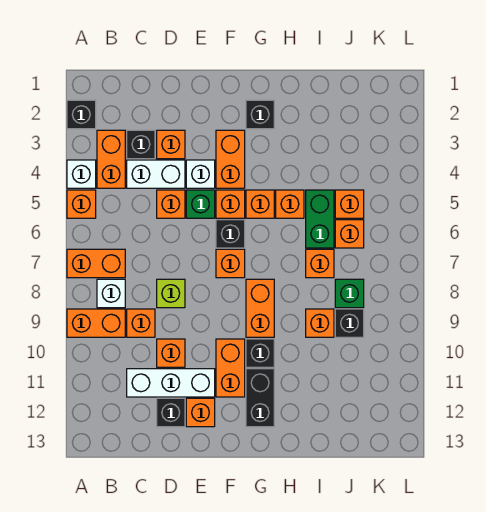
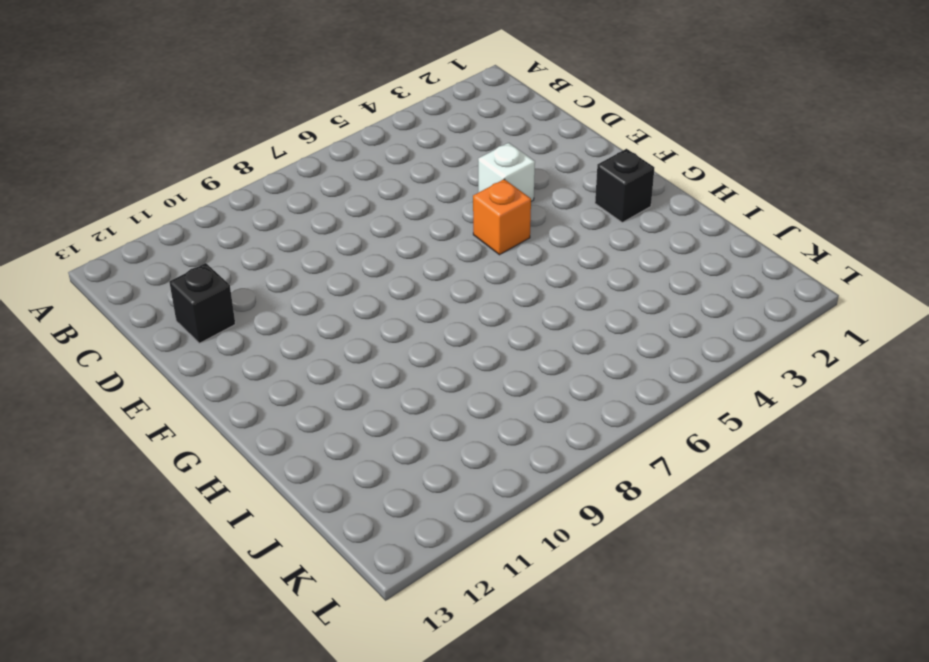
none -> black 1x1 brick [67,100,96,129]
none -> white 1x1 brick [67,160,96,188]
none -> orange 1x1 brick [67,190,96,218]
none -> orange 1x2 brick [67,249,125,278]

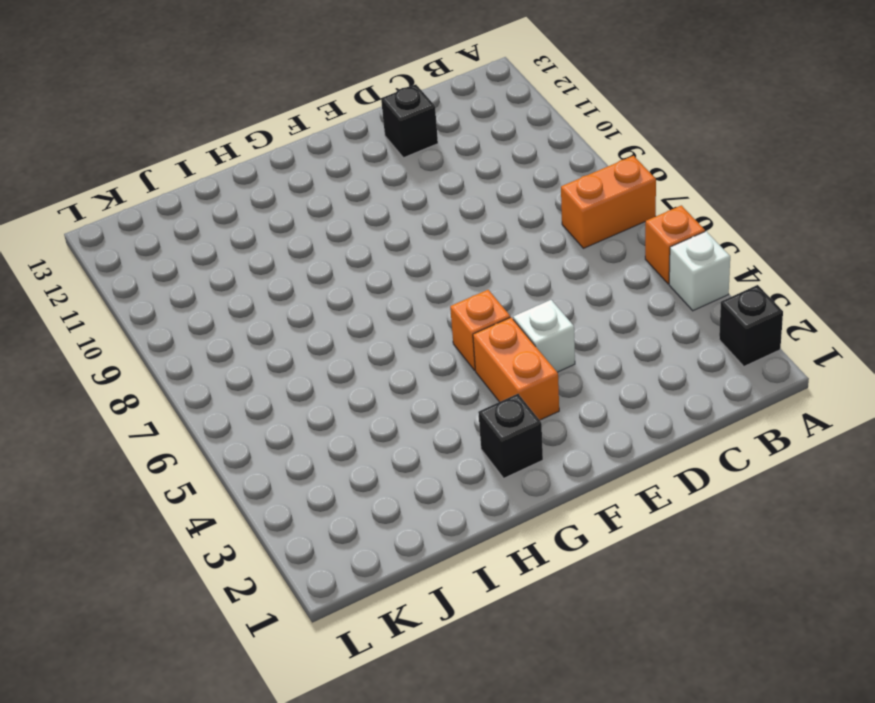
none -> orange 1x2 brick [67,309,125,337]
none -> orange 1x2 brick [97,130,125,188]
none -> white 1x1 brick [97,279,125,308]
none -> black 1x1 brick [127,130,155,159]

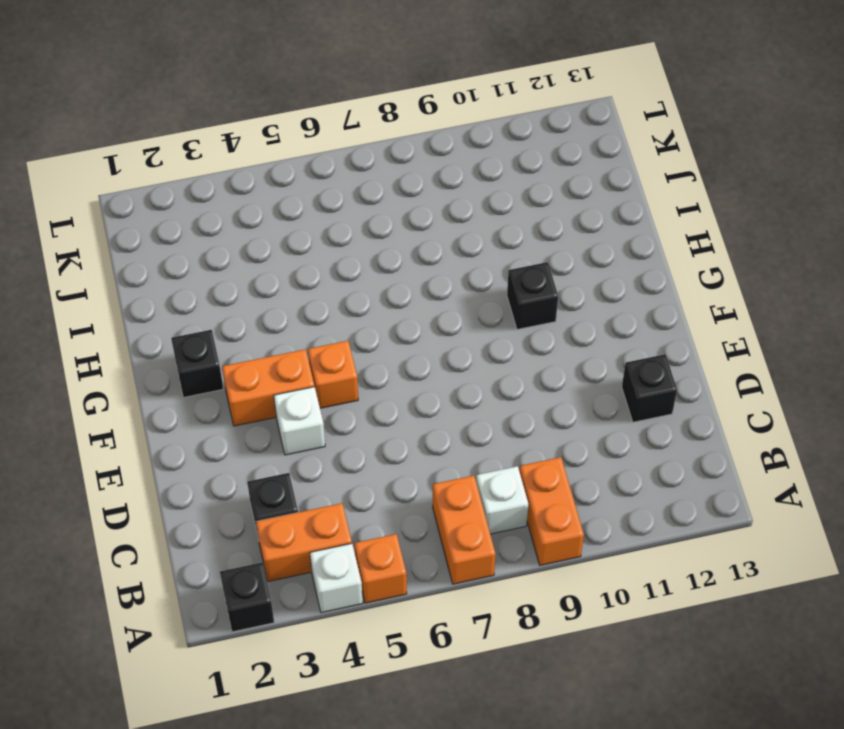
none -> white 1x2 brick [127,160,185,188]
none -> orange 1x1 brick [127,309,155,337]
none -> white 1x3 brick [127,369,215,397]
none -> orange 1x1 brick [157,130,185,159]

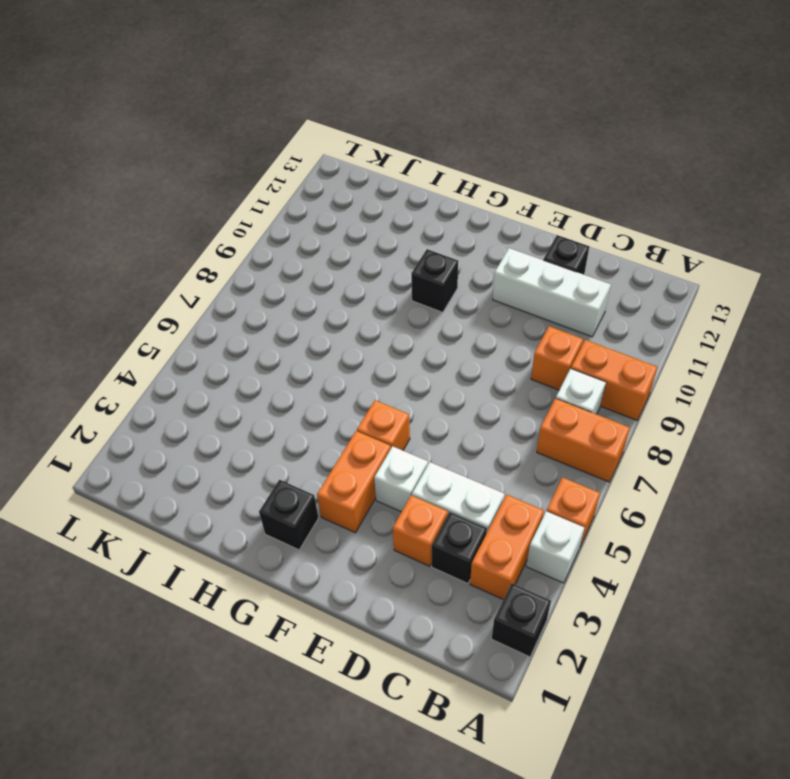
none -> orange 1x1 brick [157,190,185,218]
none -> lime 1x1 brick [157,279,185,308]
none -> orange 1x1 brick [157,339,185,367]
none -> green 1x1 brick [186,190,215,218]

